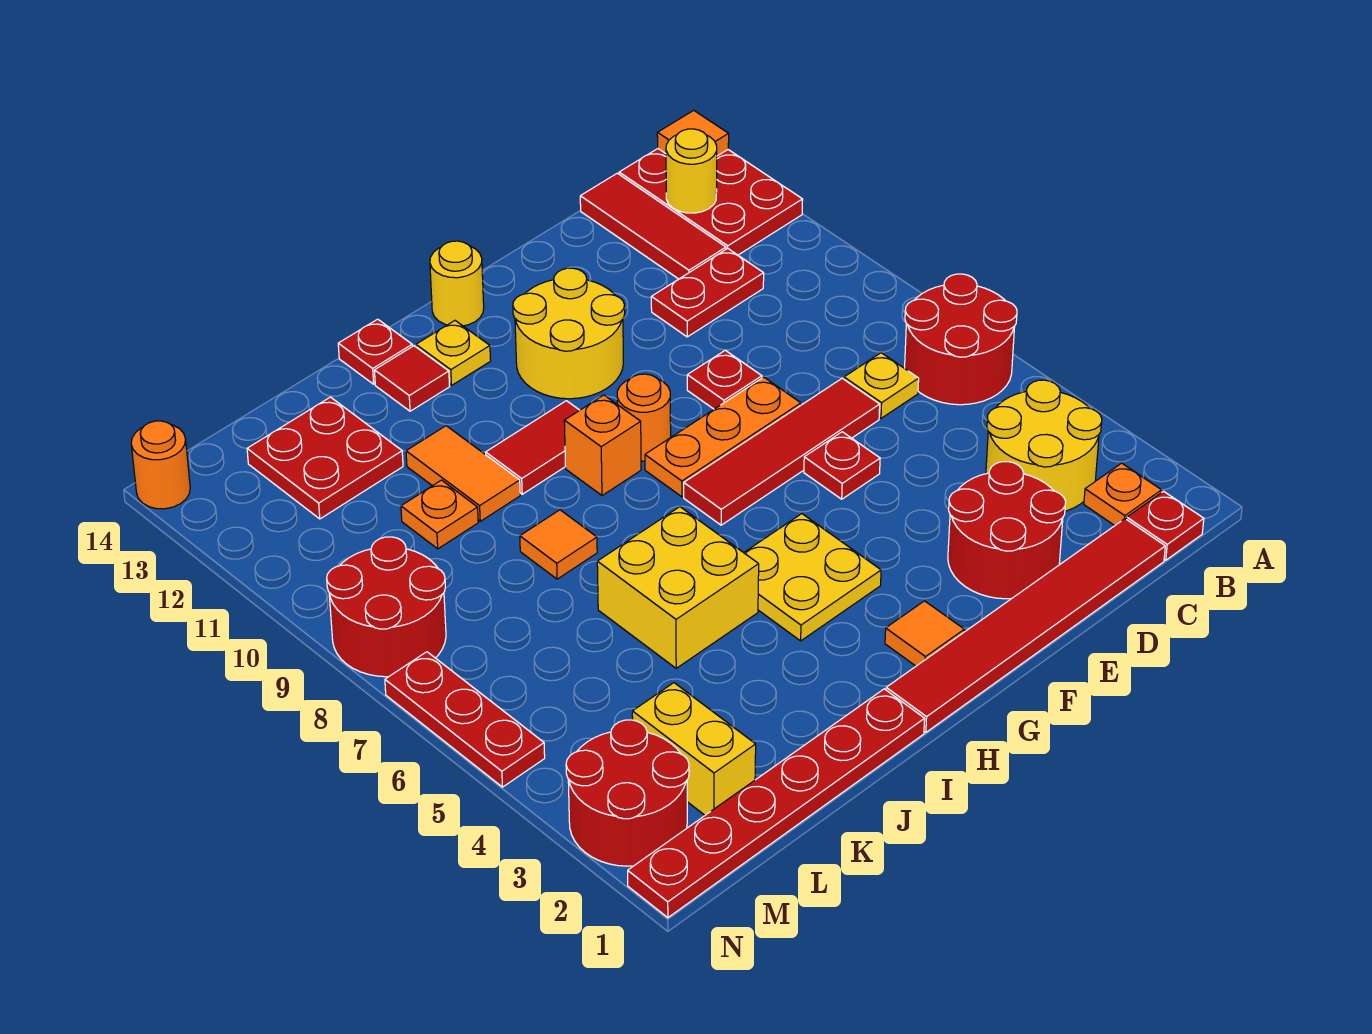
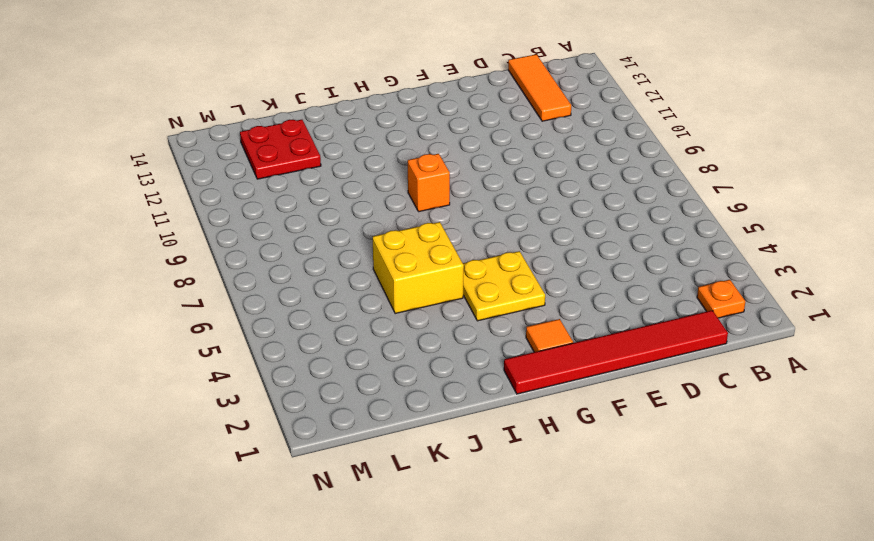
orange 1x3 tile [508,54,571,121] -> red 1x3 tile [580,173,726,279]
none -> red 2x2 round brick [905,274,1017,405]
none -> red 2x3 plate [619,149,803,255]
none -> red 1x1 plate [1127,491,1204,560]
none -> yellow 2x2 round brick [986,380,1102,511]

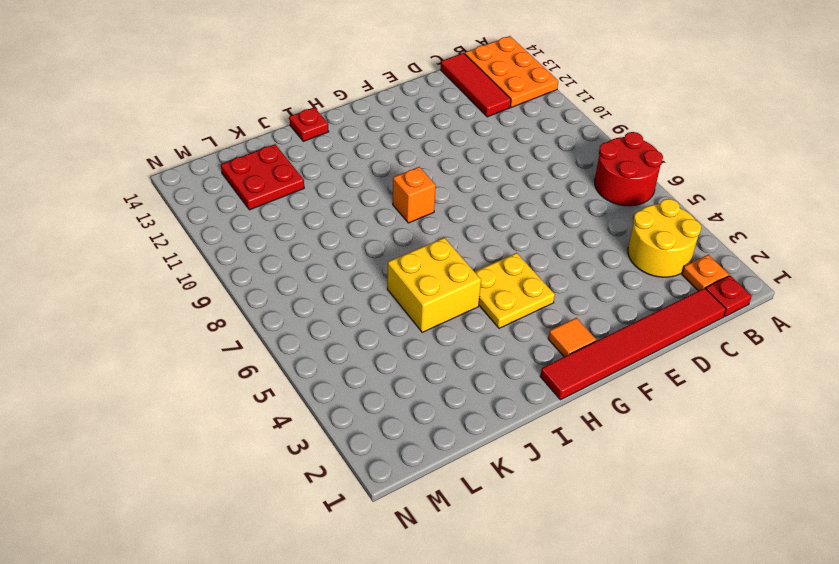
orange 2x3 plate [465,36,558,107] -> red 2x3 plate [619,149,803,255]
none -> yellow 1x1 plate [844,353,919,418]
none -> red 1x2 plate [651,248,764,337]
none -> red 2x2 round brick [948,462,1066,599]
none -> red 1x4 tile [684,378,880,525]

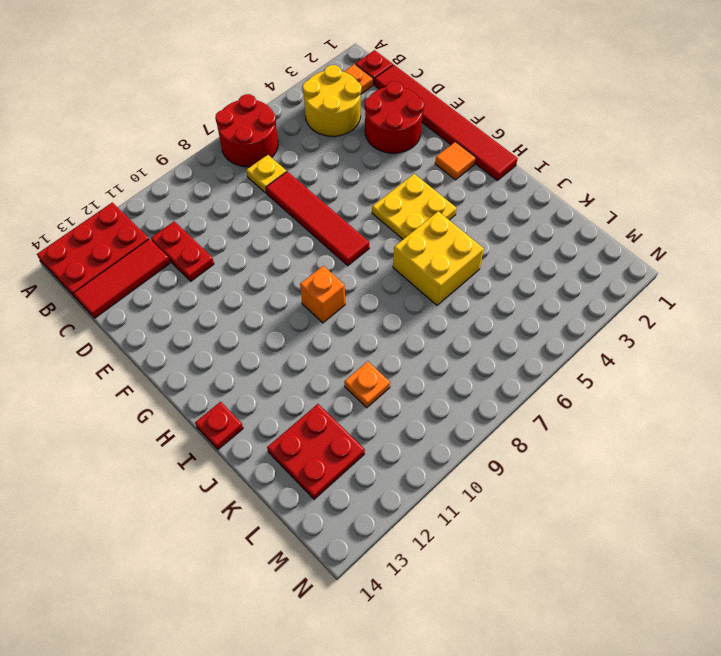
none -> red 1x1 plate [804,432,880,499]
none -> orange 1x3 plate [645,377,801,497]
none -> red 1x1 plate [687,350,762,409]
none -> yellow 2x2 round brick [513,268,625,399]

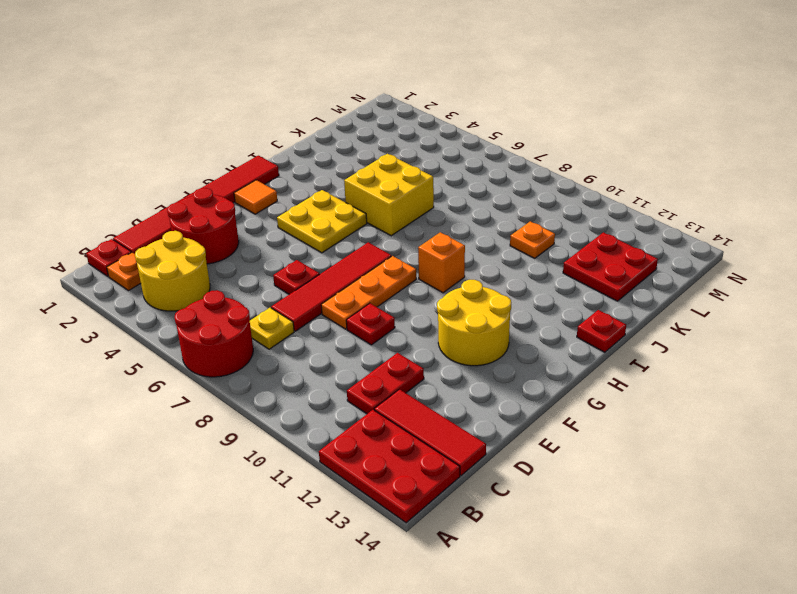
none -> orange 1x1 round brick [617,374,671,461]
none -> yellow 1x1 round brick [430,241,484,326]
none -> red 1x2 tile [486,401,580,494]
none -> yellow 1x1 plate [416,321,491,385]

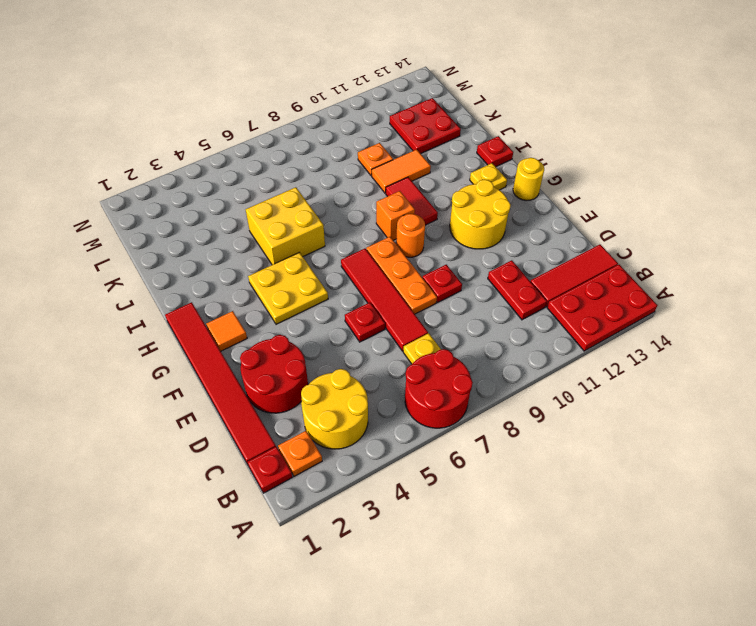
none -> red 1x6 plate [628,689,925,918]
none -> red 1x1 tile [374,346,450,411]
none -> orange 1x1 tile [520,510,597,579]
none -> yellow 1x2 brick [632,683,756,815]

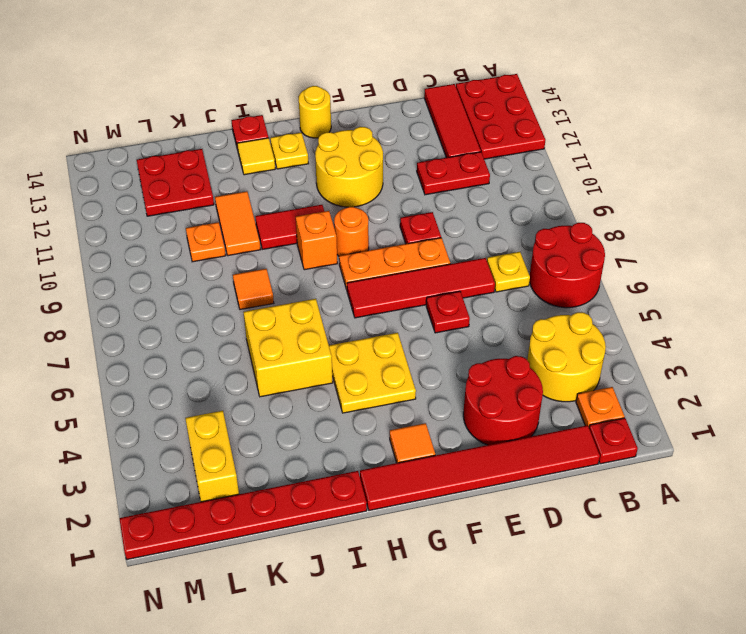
yellow 1x1 tile [237,138,275,175] -> red 1x1 tile [374,346,450,411]
none -> red 2x2 round brick [566,720,689,866]
none -> red 2x2 round brick [327,537,446,677]
none -> red 1x3 plate [385,652,545,787]
none -> orange 1x1 round brick [131,421,190,509]

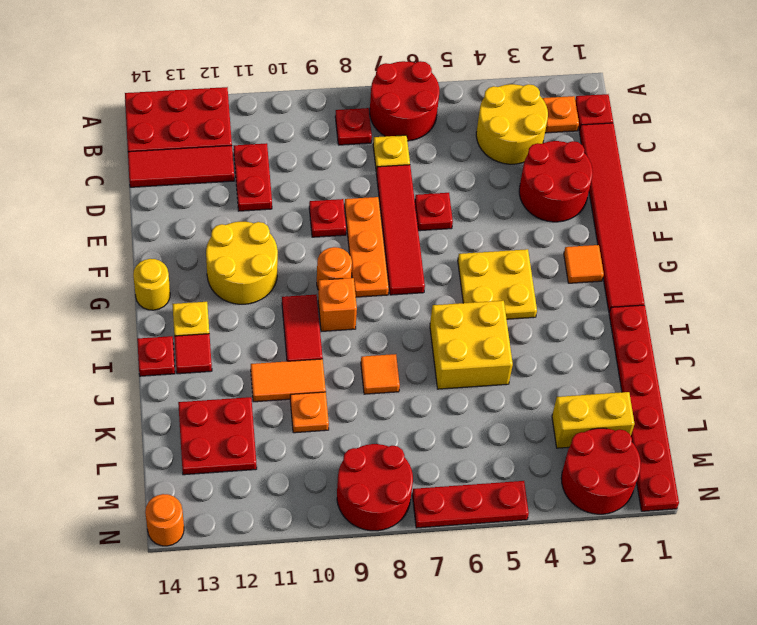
red 1x1 plate [335,108,372,145] -> none
none -> orange 1x1 tile [657,110,729,156]
none -> yellow 1x1 round brick [666,129,717,213]

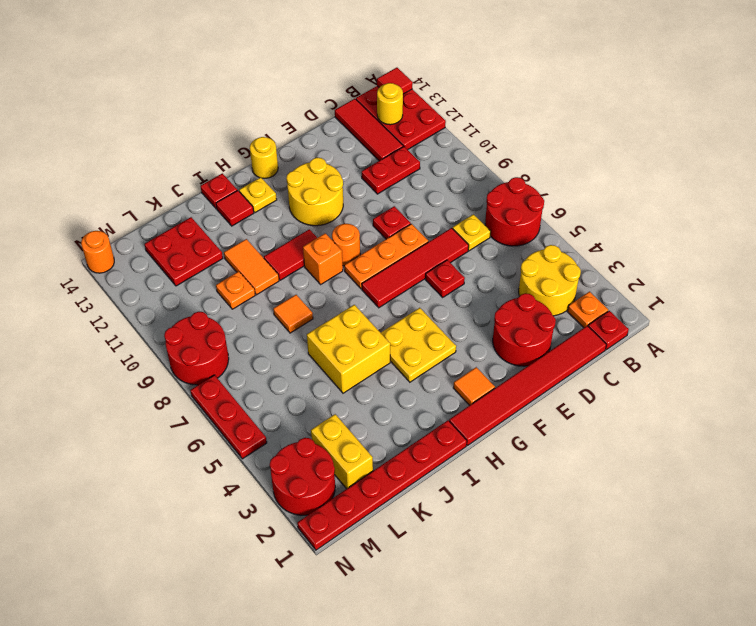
red 1x1 tile [377,68,413,94] -> orange 1x1 tile [657,110,729,156]

